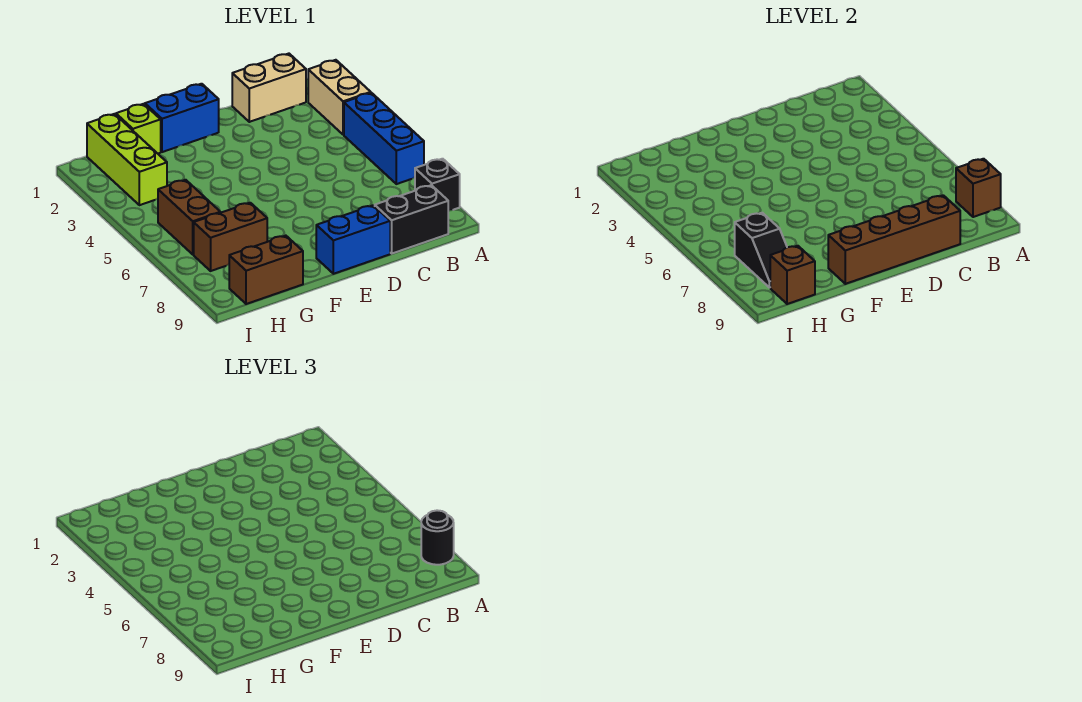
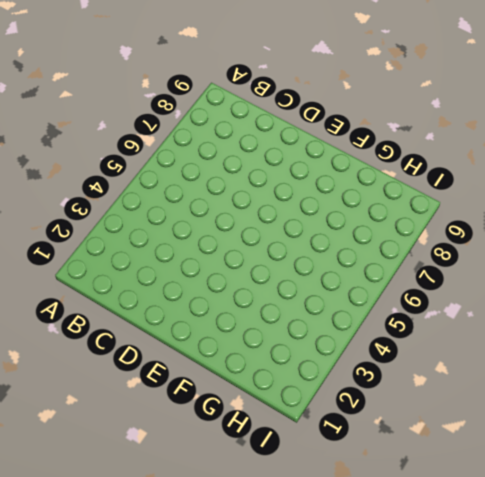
none -> tan 1x2 brick [308,60,371,135]
none -> blue 1x3 brick [344,93,424,184]
none -> black 1x1 brick [415,159,460,211]

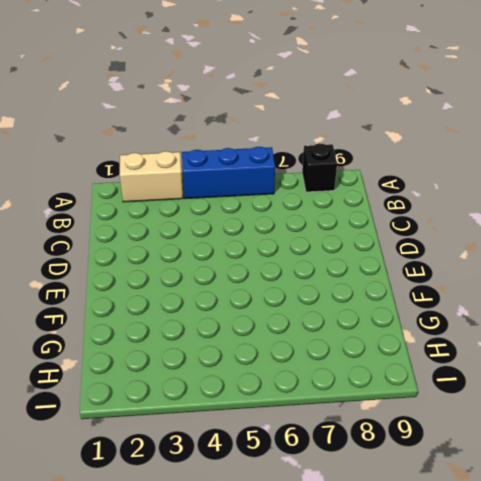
none -> tan 1x2 brick [232,54,306,122]
none -> black 1x2 brick [375,185,448,253]
none -> blue 1x2 brick [316,205,390,274]

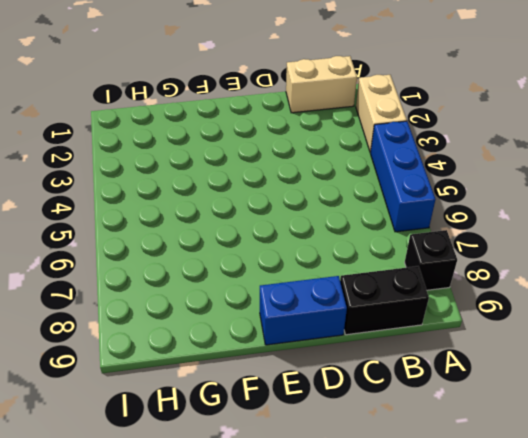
none -> blue 1x2 brick [145,84,219,152]
none -> lime 1x1 brick [116,104,161,154]
none -> brown 1x2 brick [194,203,267,271]

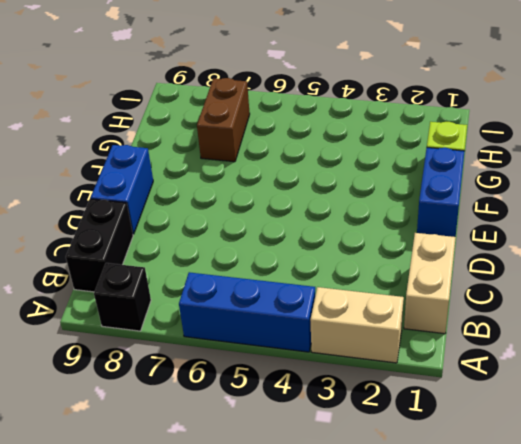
none -> brown 1x2 brick [229,236,303,304]
none -> lime 1x3 brick [87,114,167,205]
none -> brown 1x2 brick [158,180,220,255]

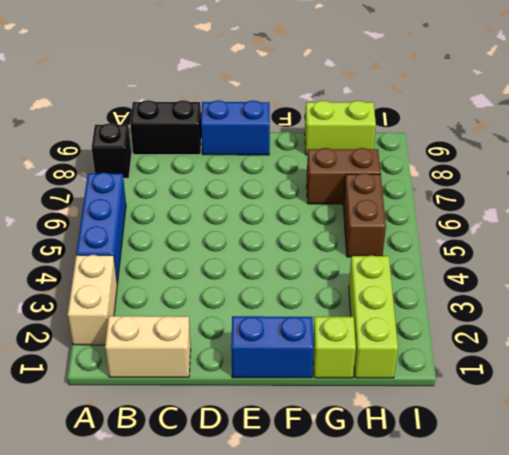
lime 1x2 brick [305,101,376,155] -> brown 1x2 brick [229,236,303,304]
none -> brown 1x1 brick [956,159,1001,217]
none -> brown 1x4 brick [828,195,960,284]
none -> black 1x2 slope [735,213,787,288]

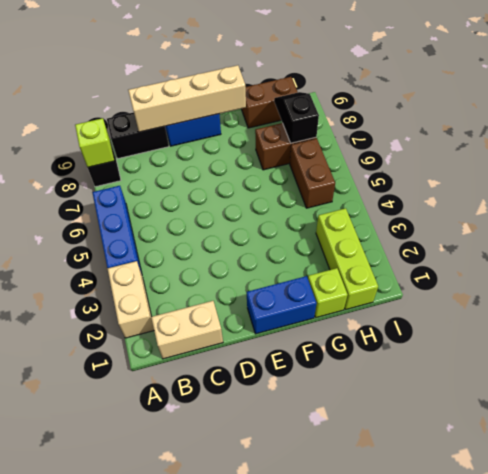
lime 1x1 brick [75,118,114,167] -> brown 1x1 brick [956,159,1001,217]
tan 1x4 brick [128,65,246,132] -> brown 1x4 brick [828,195,960,284]
none -> brown 1x1 brick [770,246,815,304]
none -> black 1x1 round brick [421,510,454,565]

